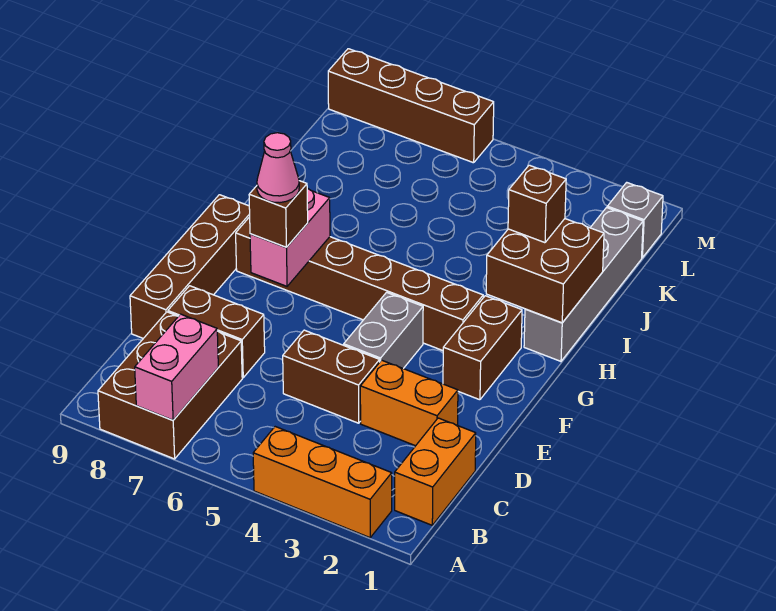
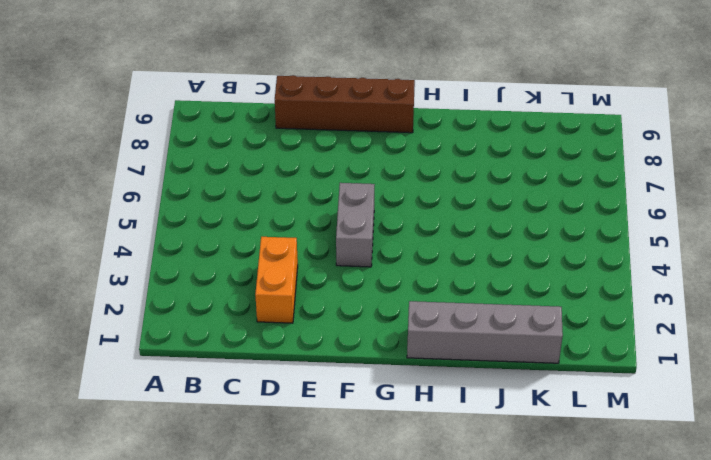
grey 1x2 brick [336,183,375,267] -> grey 1x2 brick turned to [344,292,423,369]
none -> orange 1x3 brick [253,427,392,538]
none -> brown 2x3 brick [98,312,242,459]
none -> orange 1x2 brick [395,418,476,525]

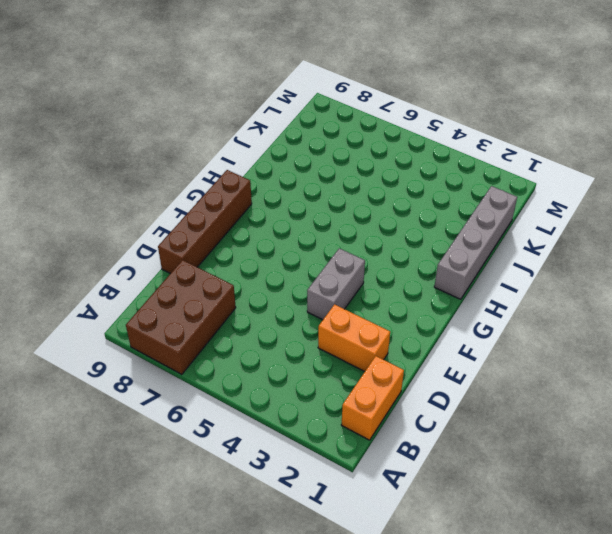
none -> orange 1x3 brick [253,427,392,538]
none -> brown 1x2 brick [283,330,380,423]
none -> brown 1x2 brick [168,286,265,378]

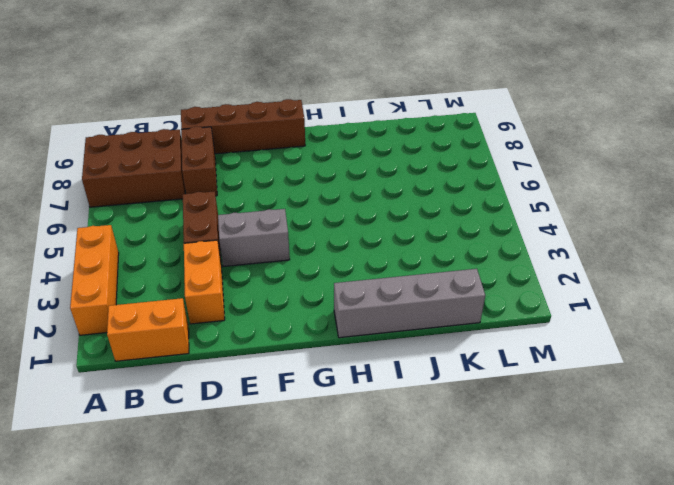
none -> brown 1x2 brick [443,296,522,400]
none -> brown 1x6 brick [236,217,483,351]
none -> grey 1x1 brick [607,182,663,258]

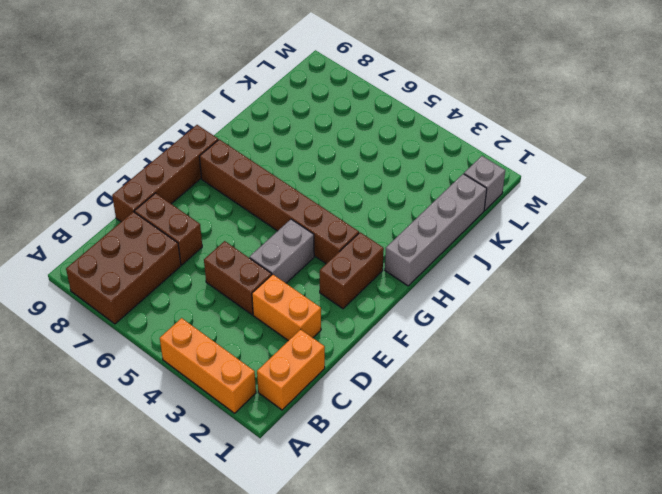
none -> brown 1x4 brick [328,49,494,163]
none -> pink 1x2 brick [135,314,218,420]
none -> pink 1x2 brick [250,188,330,286]

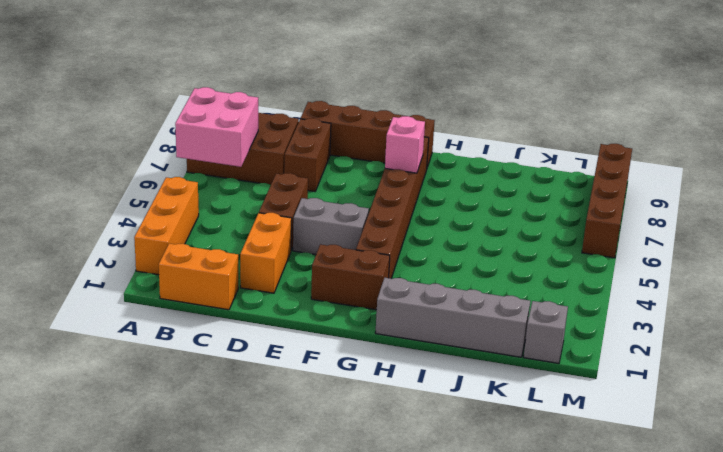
pink 2x2 brick [175,87,258,167] -> pink 1x2 brick [135,314,218,420]
pink 1x1 brick [385,116,425,173] -> pink 1x2 brick [250,188,330,286]
none -> brown 2x2 brick [486,219,604,323]
none -> brown 1x1 brick [249,181,308,247]
none -> brown 1x1 brick [508,165,566,243]

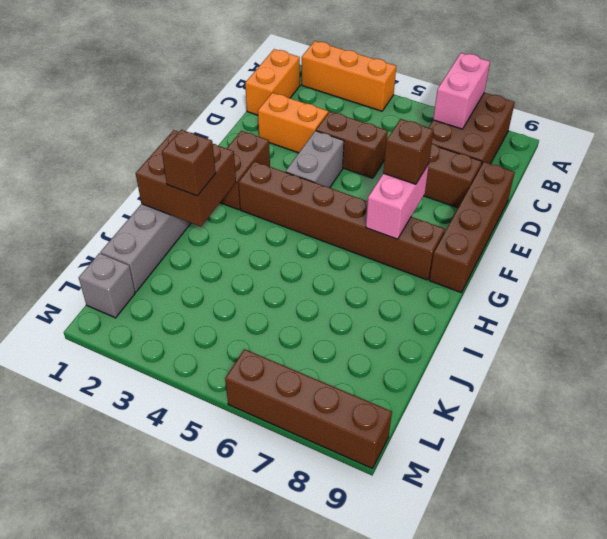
none -> pink 1x1 cone [257,133,299,203]

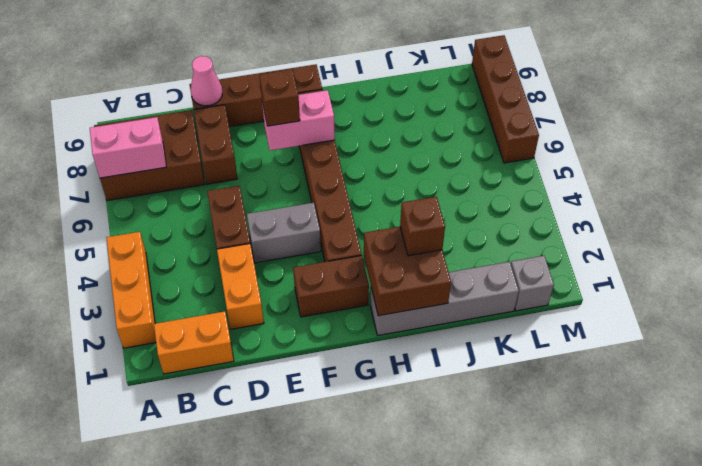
pink 1x1 cone [191,56,222,106] -> pink 1x1 cone moved to [257,133,299,203]

